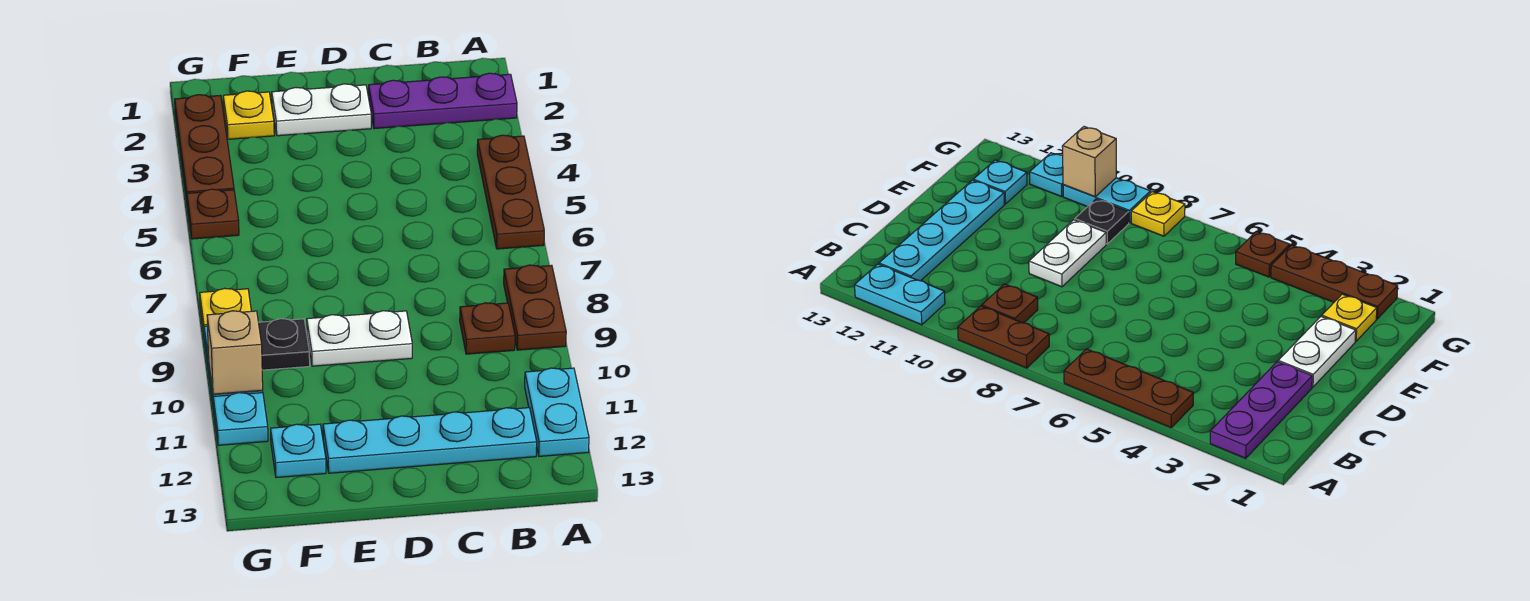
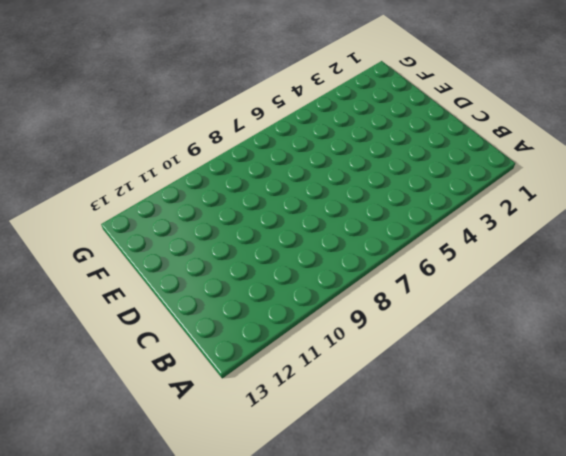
none -> purple 1x3 plate [369,73,517,129]
none -> brown 1x3 plate [477,135,544,249]
none -> brown 1x2 plate [504,265,566,350]

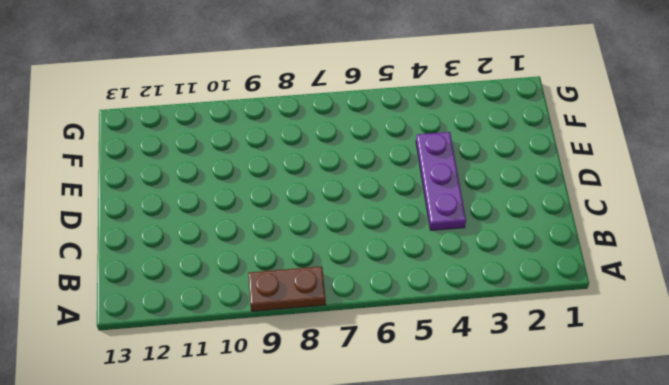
purple 1x3 plate [416,132,466,230] -> purple 1x3 plate moved to [369,73,517,129]
none -> brown 1x3 plate [477,135,544,249]
none -> cyan 1x2 plate [525,368,589,456]
none -> brown 1x1 plate [460,303,515,354]

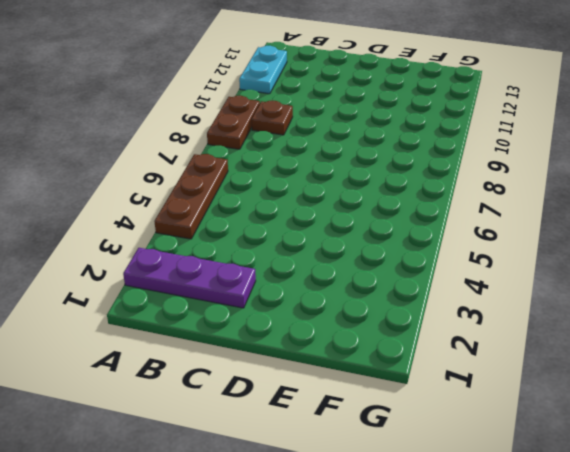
none -> cyan 1x4 plate [323,408,537,473]
none -> white 1x2 plate [272,84,371,136]
none -> white 1x2 plate [307,311,412,366]

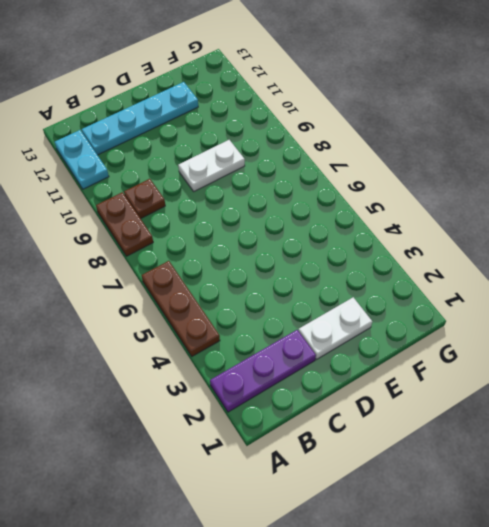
none -> yellow 1x1 plate [223,91,274,139]
none -> black 1x1 plate [259,319,310,370]
none -> cyan 1x1 plate [271,424,326,478]

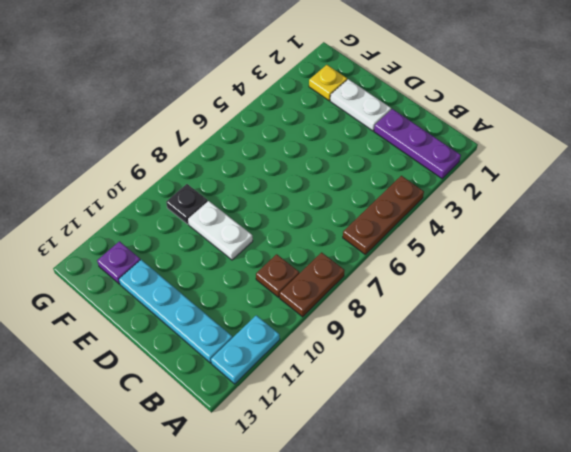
purple 1x1 plate [97,241,140,284] -> cyan 1x1 plate [271,424,326,478]
none -> brown 1x3 plate [175,95,234,201]
none -> brown 1x1 plate [187,189,239,239]
none -> yellow 1x1 plate [200,288,251,339]

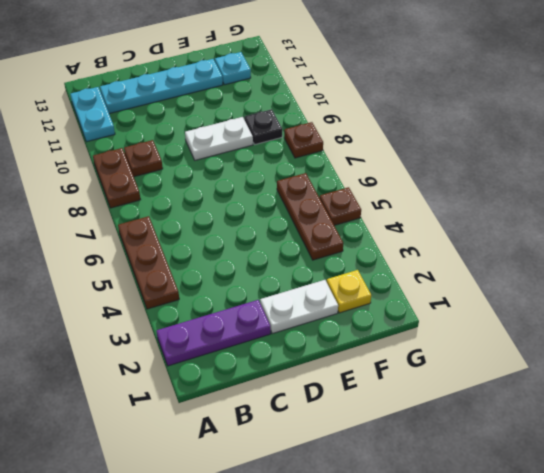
brown 1x3 plate [277,173,343,260] -> brown 1x3 plate moved to [175,95,234,201]
brown 1x1 plate [284,122,323,158] -> yellow 1x1 plate [200,288,251,339]
none -> cyan 1x2 plate [1063,178,1151,223]
none -> cyan 1x1 plate [213,393,268,445]
none -> tan 1x1 brick [207,311,263,394]

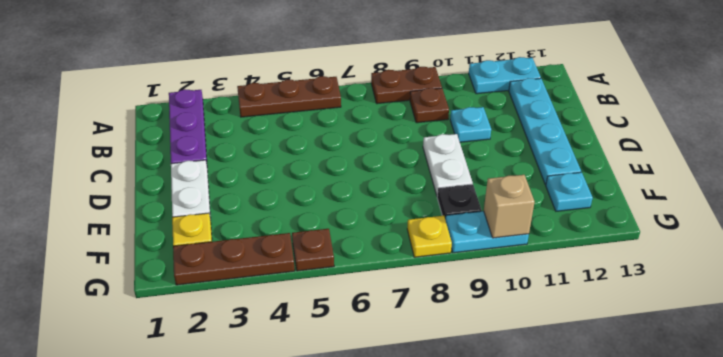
cyan 1x1 plate [450,107,491,142] -> cyan 1x1 plate moved to [213,393,268,445]

